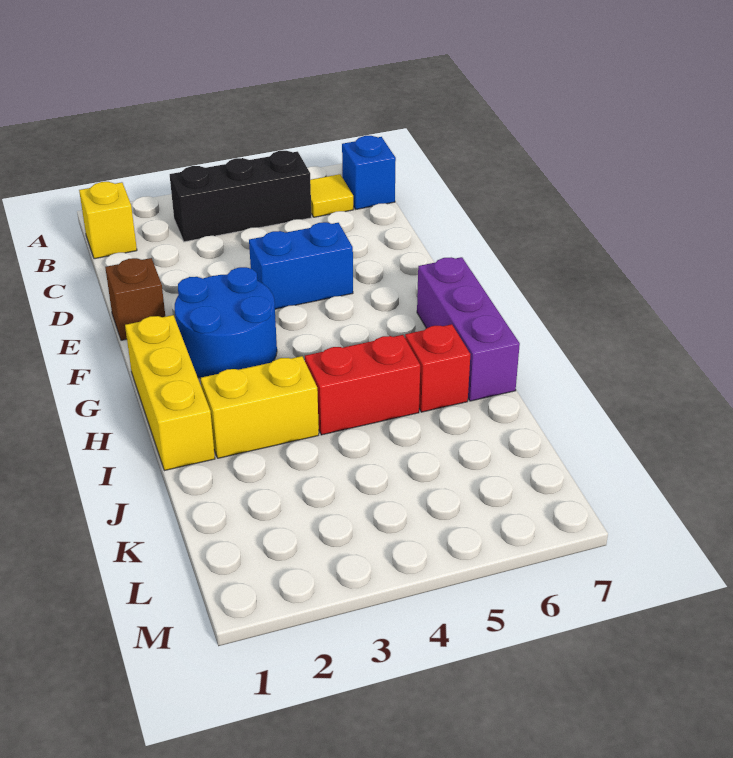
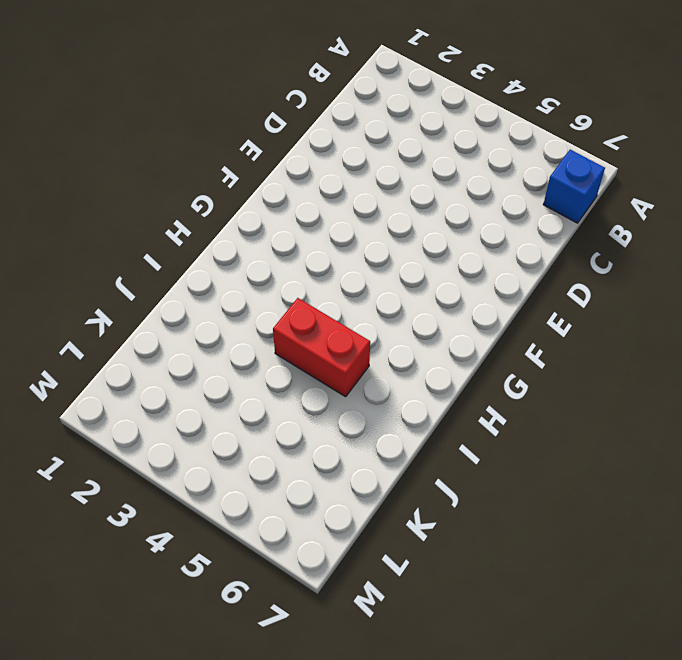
none -> yellow 1x1 brick [79,182,137,259]
none -> black 1x3 brick [170,151,311,242]
none -> yellow 1x1 tile [310,174,354,217]

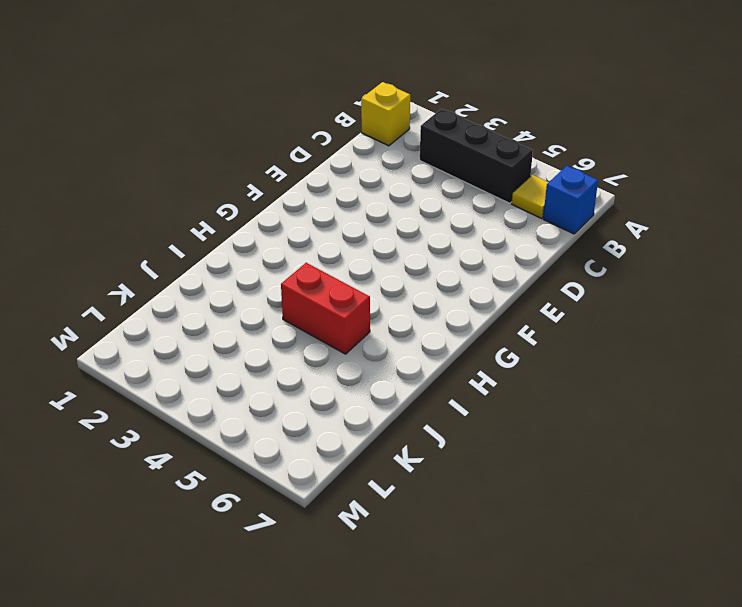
none -> brown 1x1 brick [105,258,165,340]
none -> blue 1x2 brick [249,222,353,309]
none -> blue 2x2 round brick [175,267,277,378]

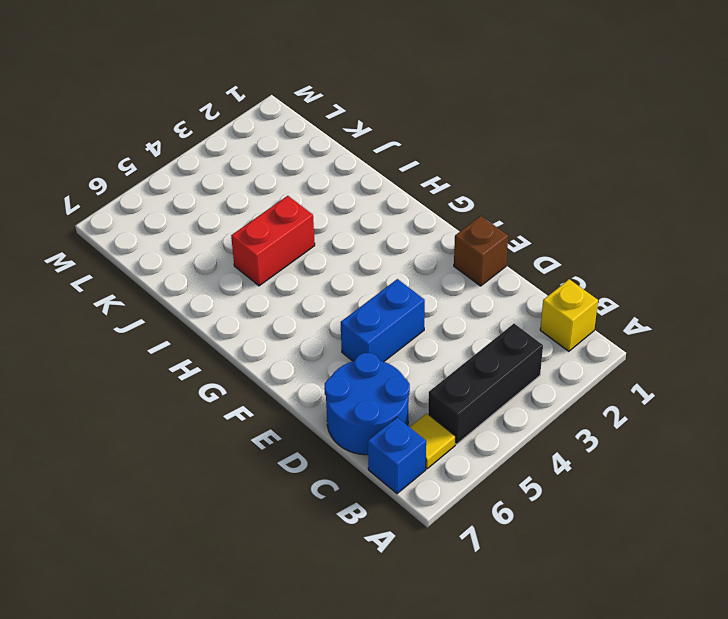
blue 2x2 round brick [324,353,410,455] -> blue 2x2 round brick moved to [175,267,277,378]
none -> yellow 1x3 brick [125,315,215,471]
none -> purple 1x3 brick [417,257,520,401]
none -> yellow 1x2 brick [201,356,319,458]

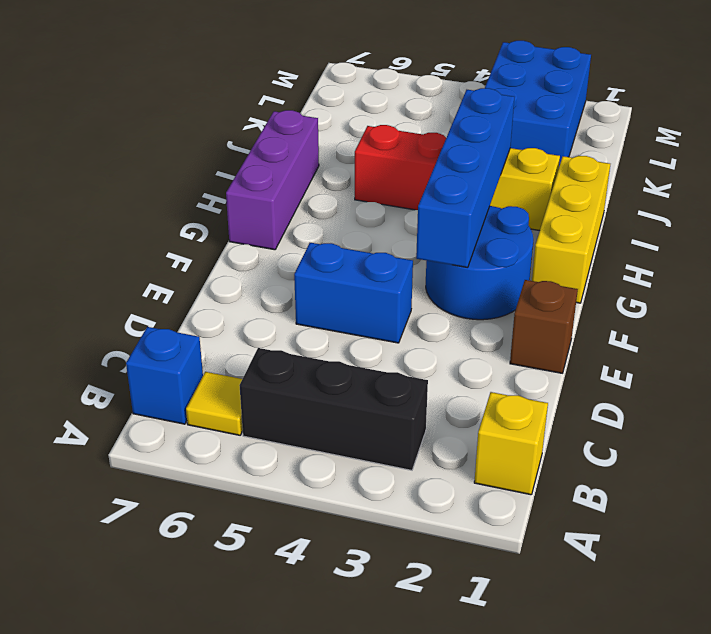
blue 1x4 brick [416,88,514,268] -> none
blue 2x3 brick [485,41,591,166] -> none
none -> red 1x1 brick [405,324,470,412]

